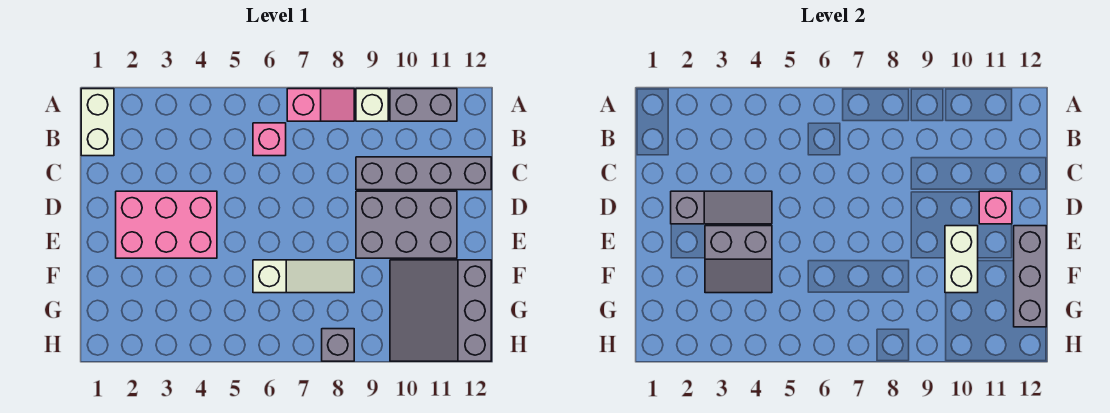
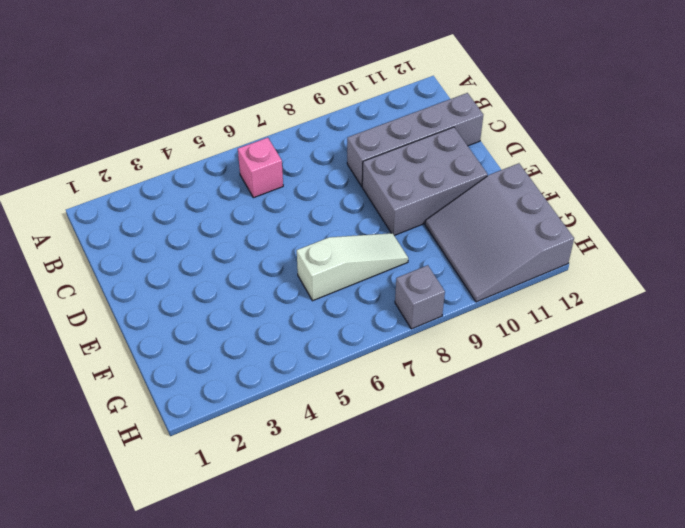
none -> white 1x2 brick [81,89,114,156]
none -> pink 1x2 slope [287,89,354,121]
none -> white 1x1 brick [356,89,388,121]

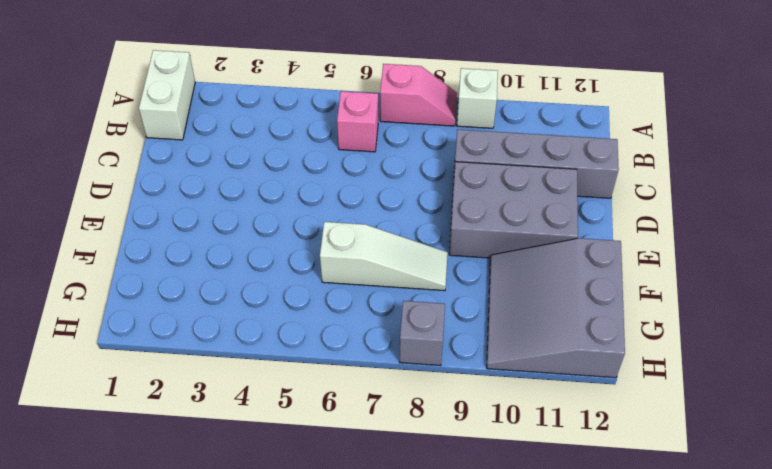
none -> grey 1x2 brick [390,89,457,121]
none -> pink 2x3 brick [116,191,217,258]
none -> grey 1x3 slope [671,191,772,224]

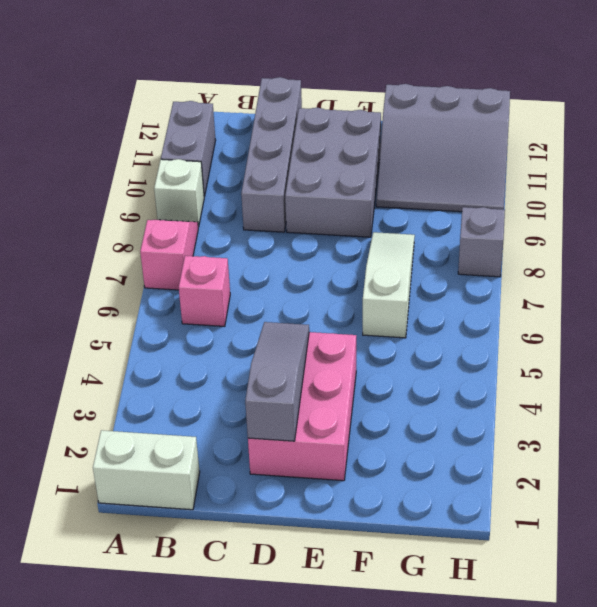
none -> pink 1x1 brick [979,191,1012,224]
none -> grey 2x2 slope [705,226,772,293]
none -> white 1x2 brick [945,226,978,293]

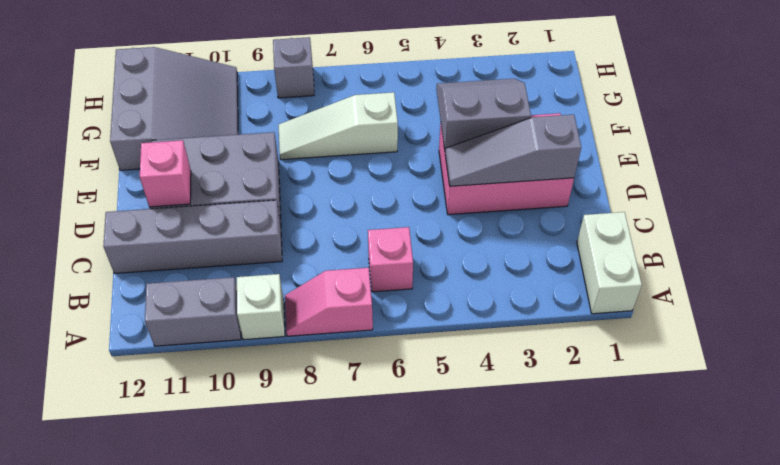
none -> white 1x2 brick [945,226,978,293]
none -> grey 1x3 brick [1014,226,1046,327]

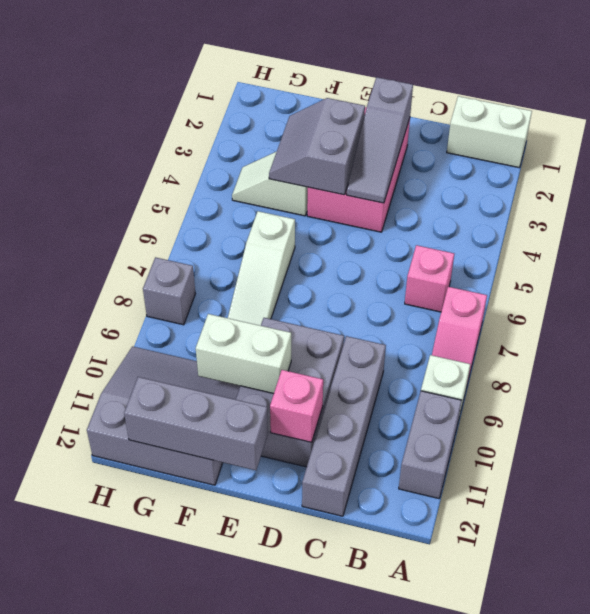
white 1x2 slope [232,152,308,216] -> none

